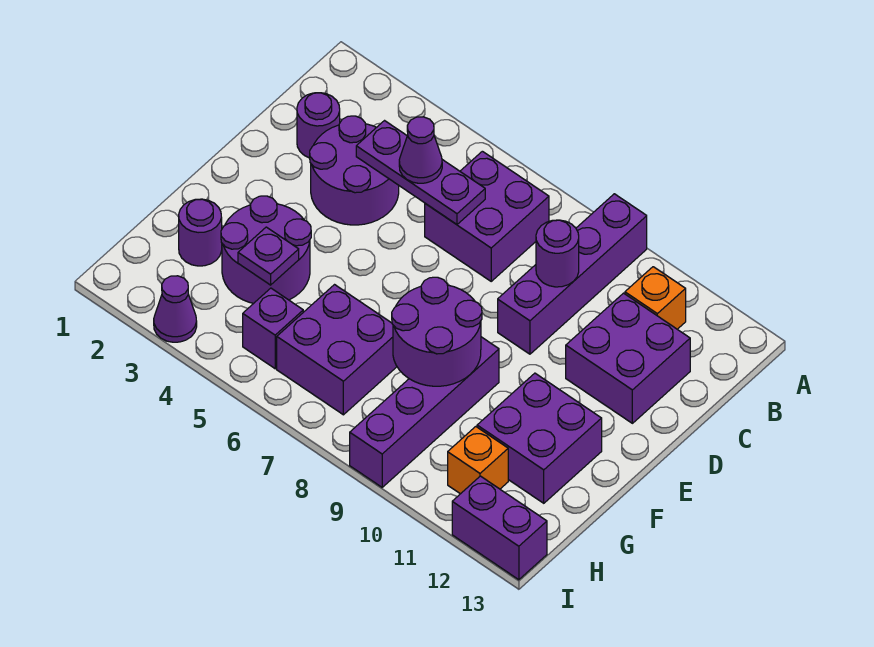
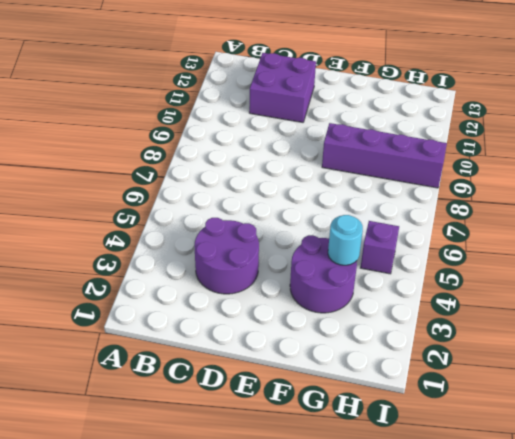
cyan 1x1 round brick [328,215,363,265] -> purple 1x1 plate [238,227,299,285]
none -> purple 1x4 brick [498,194,647,354]
none -> purple 2x2 brick [425,151,549,281]
none -> orange 1x1 brick [625,267,686,329]

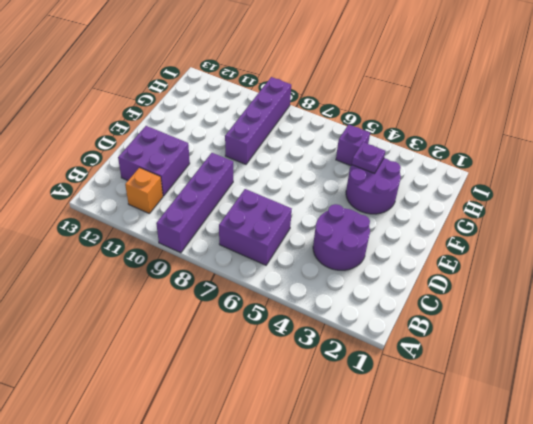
none -> purple 1x1 round brick [297,93,340,158]
none -> purple 2x2 brick [477,373,602,503]
none -> purple 1x1 round brick [179,199,222,266]

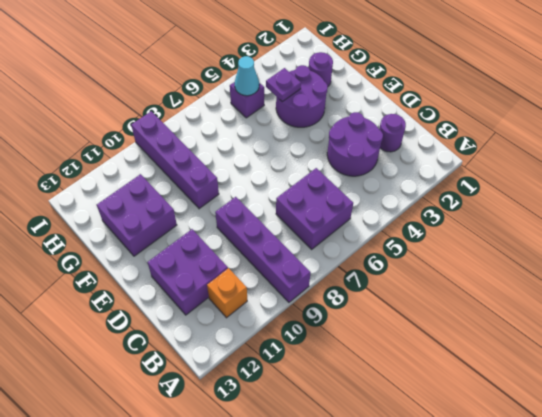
cyan 1x1 cone [235,56,259,96] -> none
none -> purple 2x2 brick [277,285,397,415]
none -> orange 1x1 brick [448,427,508,494]
none -> purple 1x1 cone [154,276,197,342]

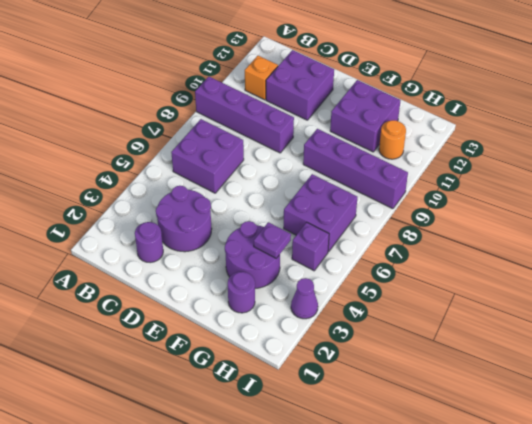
orange 1x1 round brick [379,120,406,159] -> orange 1x1 brick [448,427,508,494]
none -> purple 1x2 brick [452,476,547,580]
none -> purple 1x3 plate [356,121,485,224]
none -> purple 1x1 round brick [536,220,579,287]

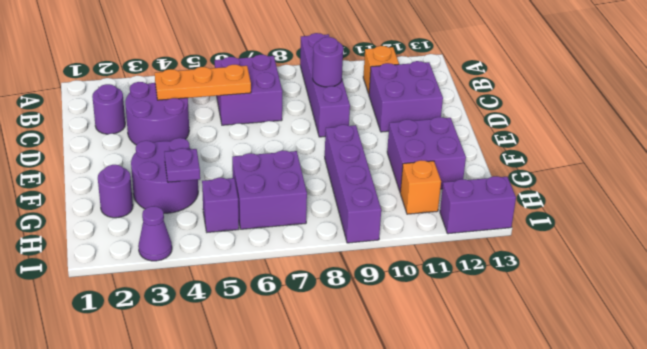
orange 1x3 plate [155,65,251,100] -> purple 1x3 plate [356,121,485,224]
none -> purple 2x2 round brick [392,277,482,386]
none -> purple 1x1 cone [399,117,442,183]

